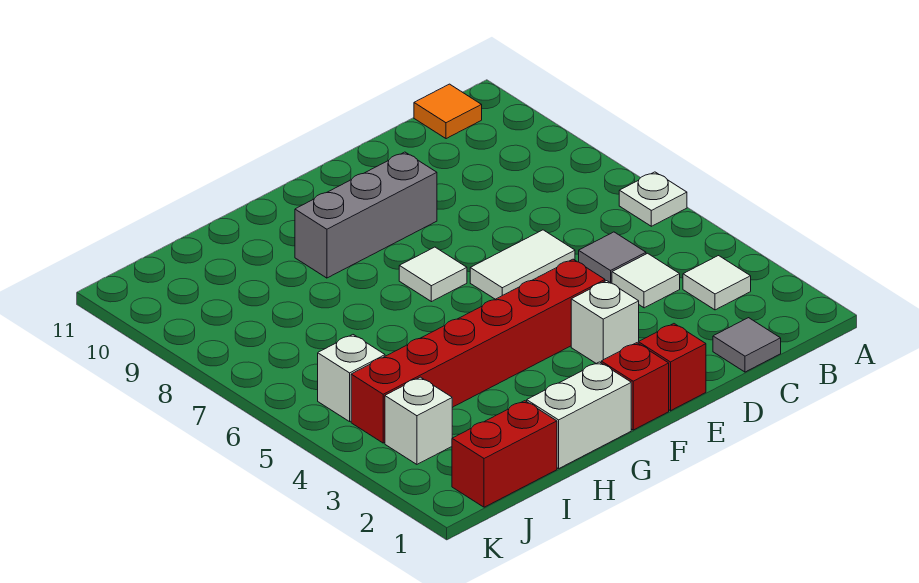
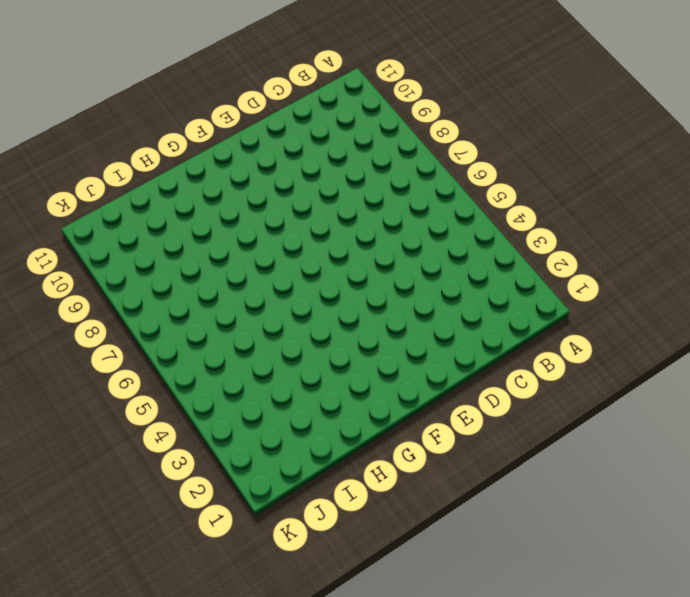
none -> white 1x1 plate [619,172,687,226]
none -> white 1x1 tile [683,256,751,310]
none -> orange 1x1 tile [414,84,482,139]

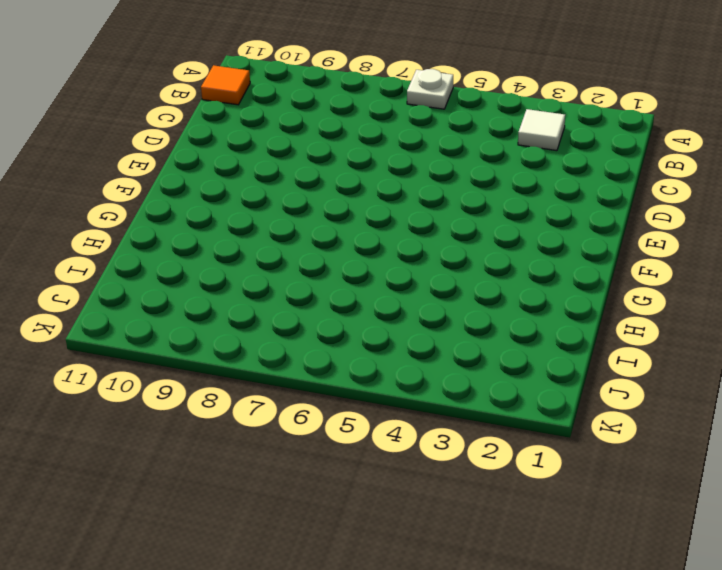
none -> grey 1x1 tile [713,318,781,372]
none -> white 1x1 tile [612,253,680,308]
none -> grey 1x1 tile [579,232,646,283]

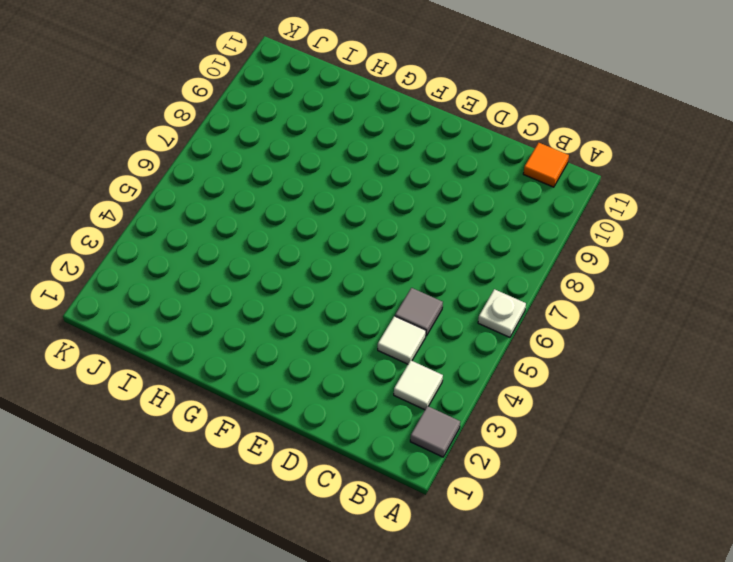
grey 1x1 tile [410,406,460,457] -> grey 1x1 tile moved to [713,318,781,372]
none -> white 1x2 tile [470,230,575,299]
none -> red 1x1 brick [638,324,706,411]
none -> white 1x1 brick [571,281,639,363]

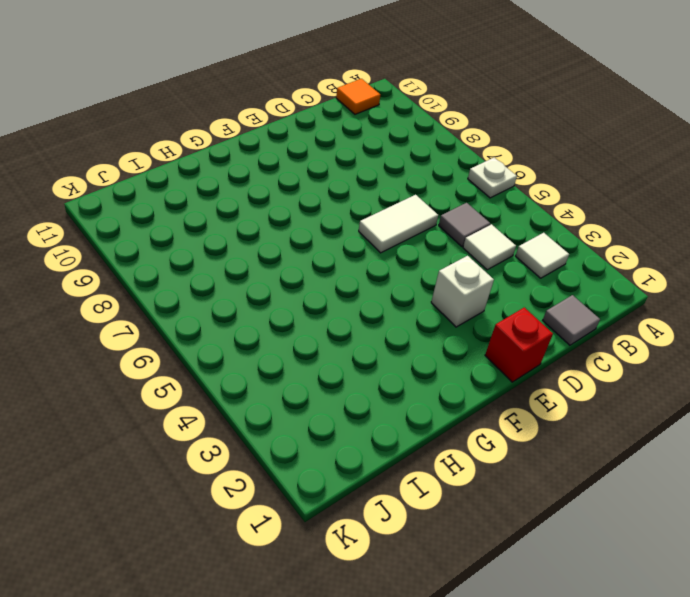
none -> red 1x6 brick [351,259,605,443]
none -> grey 1x3 brick [295,152,437,278]
none -> red 1x1 brick [601,343,669,430]

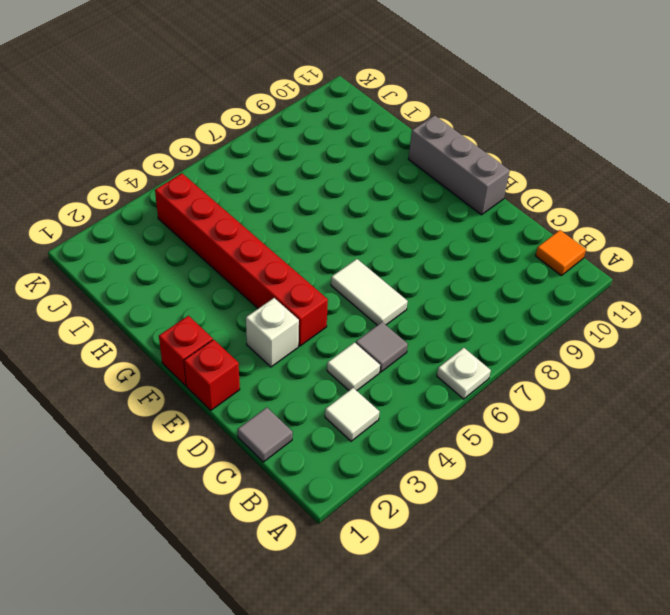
grey 1x3 brick [409,115,510,215] -> grey 1x3 brick moved to [295,152,437,278]
none -> white 1x1 tile [399,247,467,302]
none -> white 1x2 brick [527,362,631,469]
none -> red 1x2 brick [452,401,557,507]

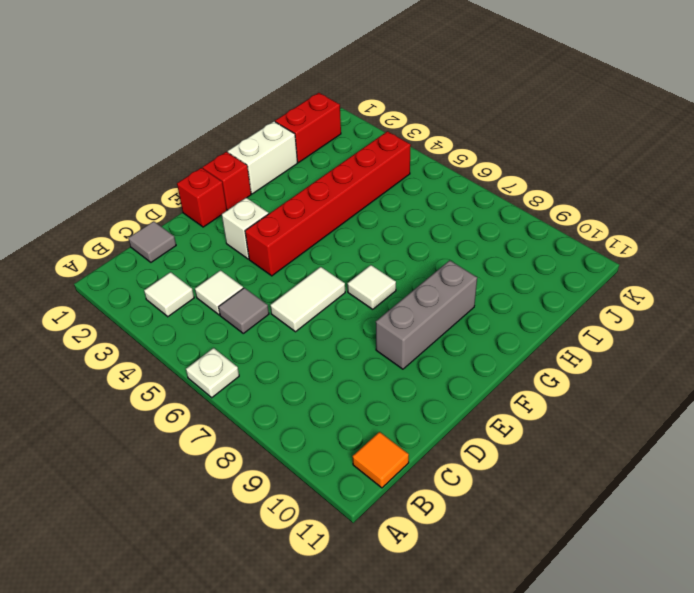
none -> white 1x1 brick [385,377,452,464]
none -> white 1x1 brick [318,335,385,422]

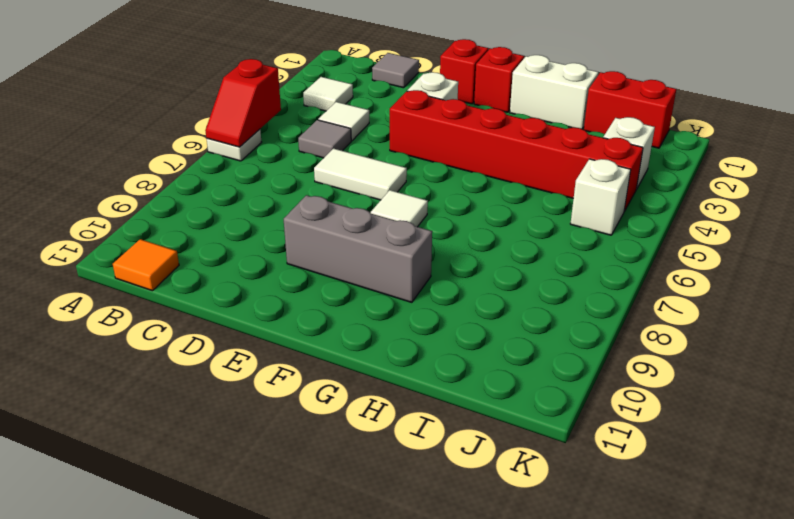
red 1x2 slope [205,59,281,147] -> none

